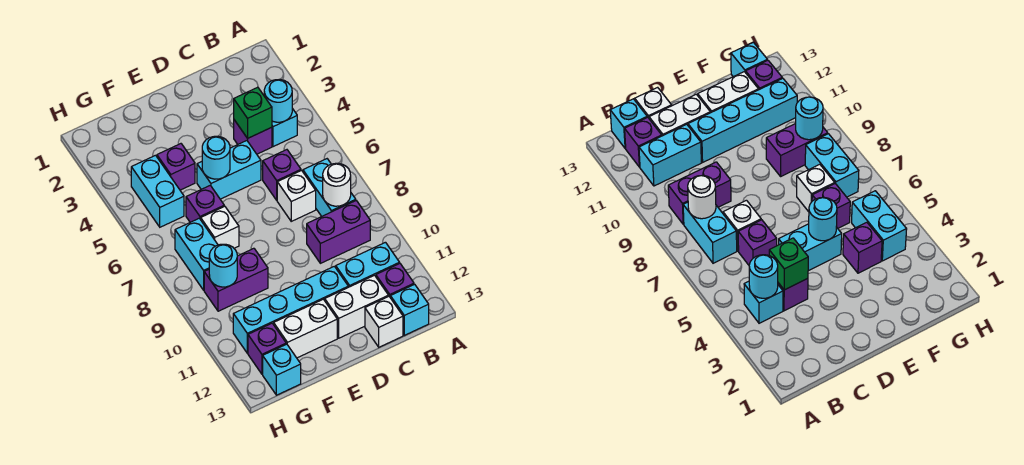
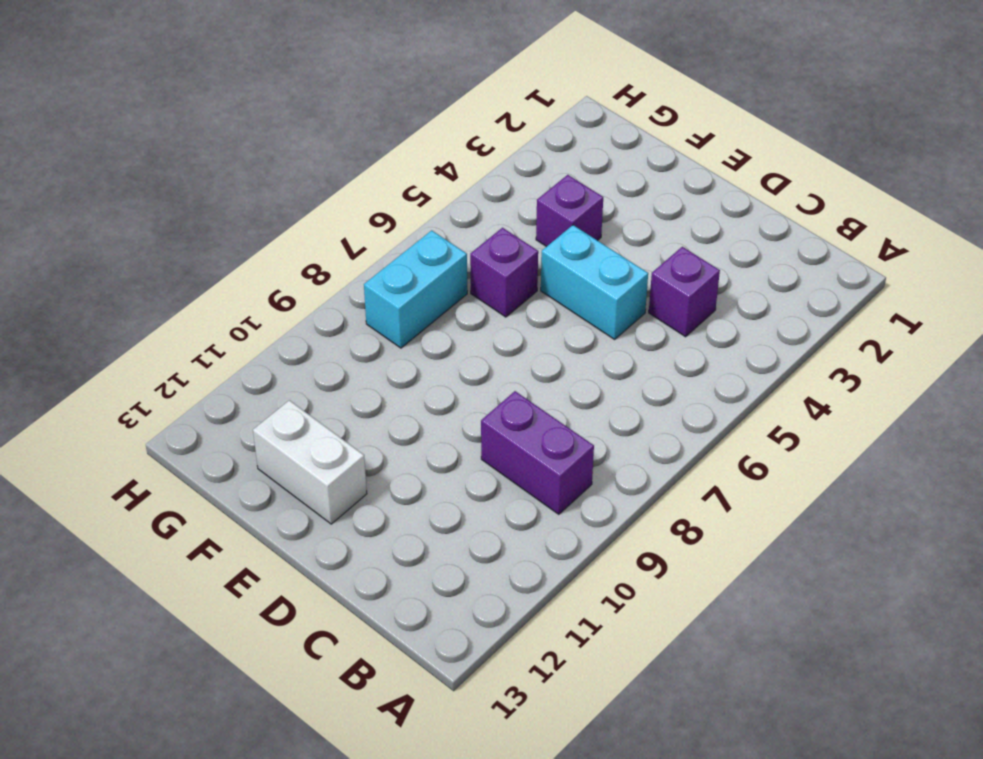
none -> cyan 1x1 brick [272,108,297,147]
none -> cyan 1x2 brick [303,159,356,216]
none -> cyan 1x2 brick [336,242,400,287]

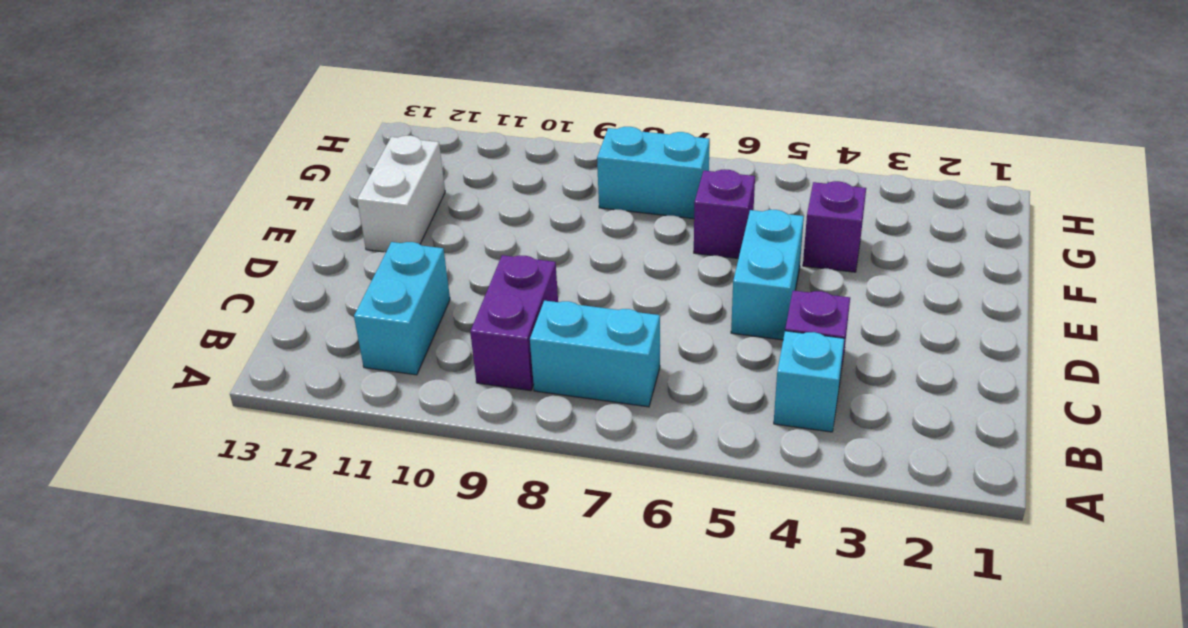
none -> purple 1x1 brick [376,264,414,297]
none -> cyan 1x1 brick [390,284,429,335]
none -> purple 1x1 brick [263,150,301,200]

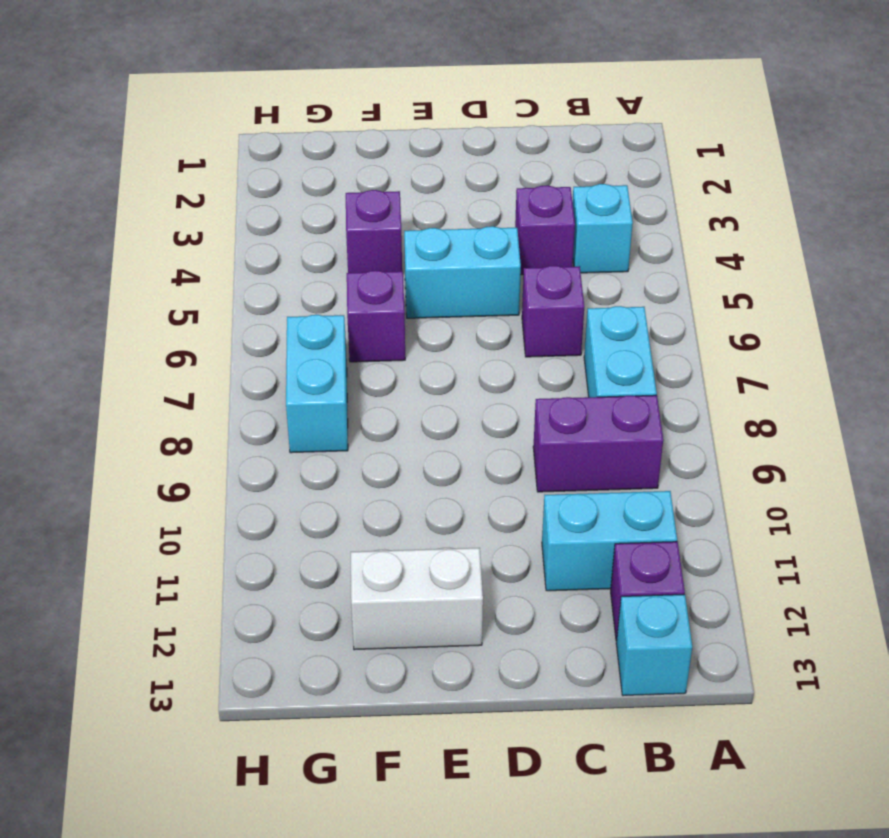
none -> white 1x1 brick [277,170,316,221]
none -> white 1x2 brick [325,275,389,338]
none -> white 1x1 brick [365,297,403,347]

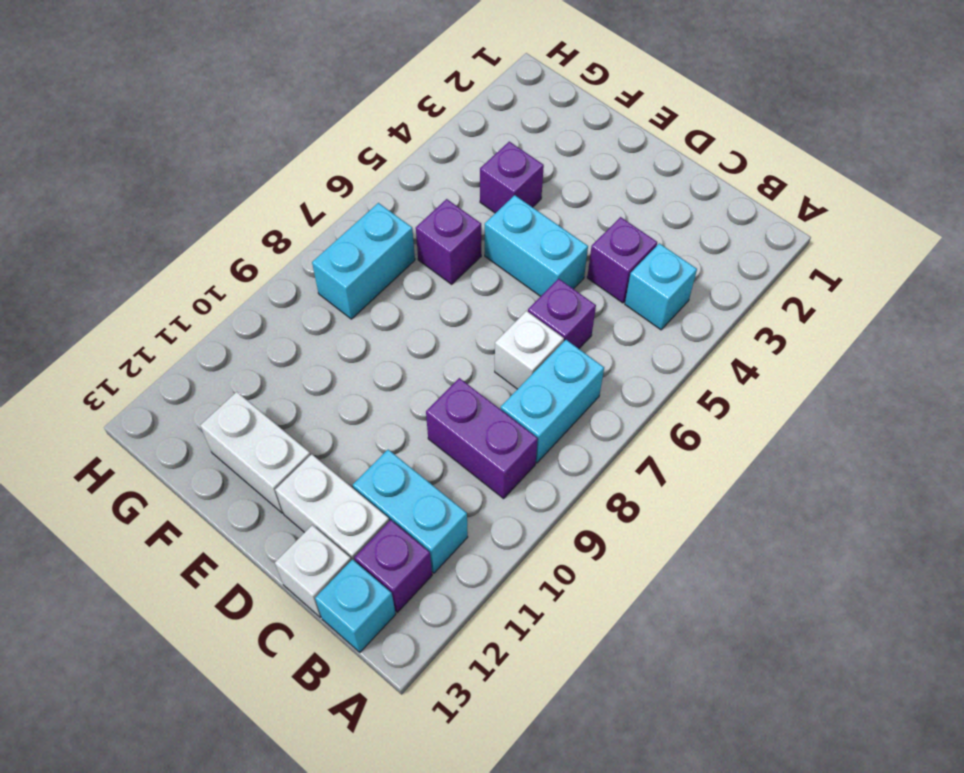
none -> cyan 1x4 brick [233,266,348,353]
none -> white 1x1 brick [201,206,239,248]
none -> purple 1x2 brick [204,248,268,311]

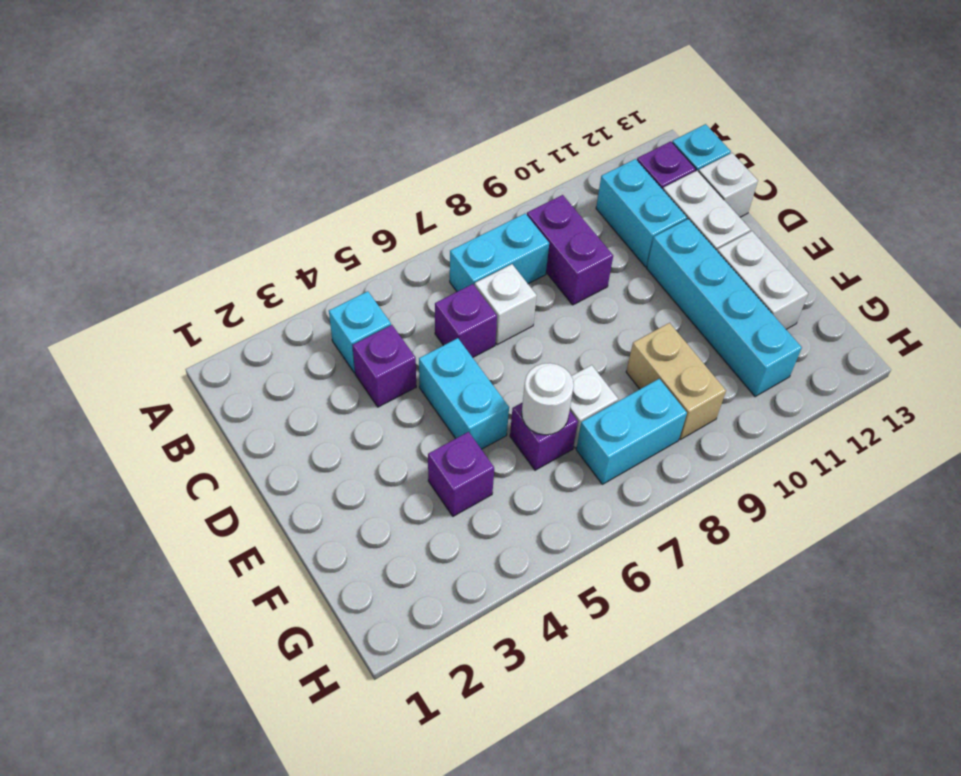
white 1x1 round brick [522,363,574,435] -> white 1x1 round brick moved to [323,163,351,206]
tan 1x2 brick [626,323,726,440] -> purple 1x2 brick [204,248,268,311]
none -> cyan 1x2 brick [131,155,184,227]
none -> purple 1x1 brick [248,323,286,374]
none -> cyan 1x1 brick [263,344,301,395]

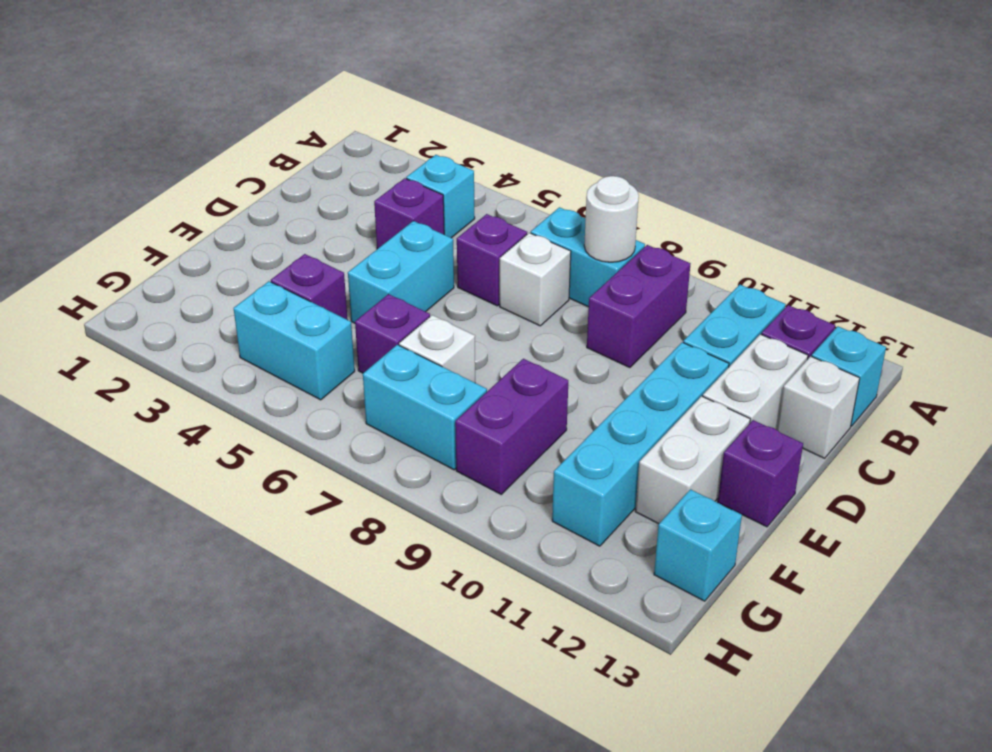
purple 1x1 brick [718,420,803,527] -> purple 1x1 brick moved to [248,323,286,374]
none -> cyan 1x1 round brick [264,79,292,122]
none -> green 1x1 brick [234,87,272,138]
none -> cyan 1x1 round brick [202,136,230,179]

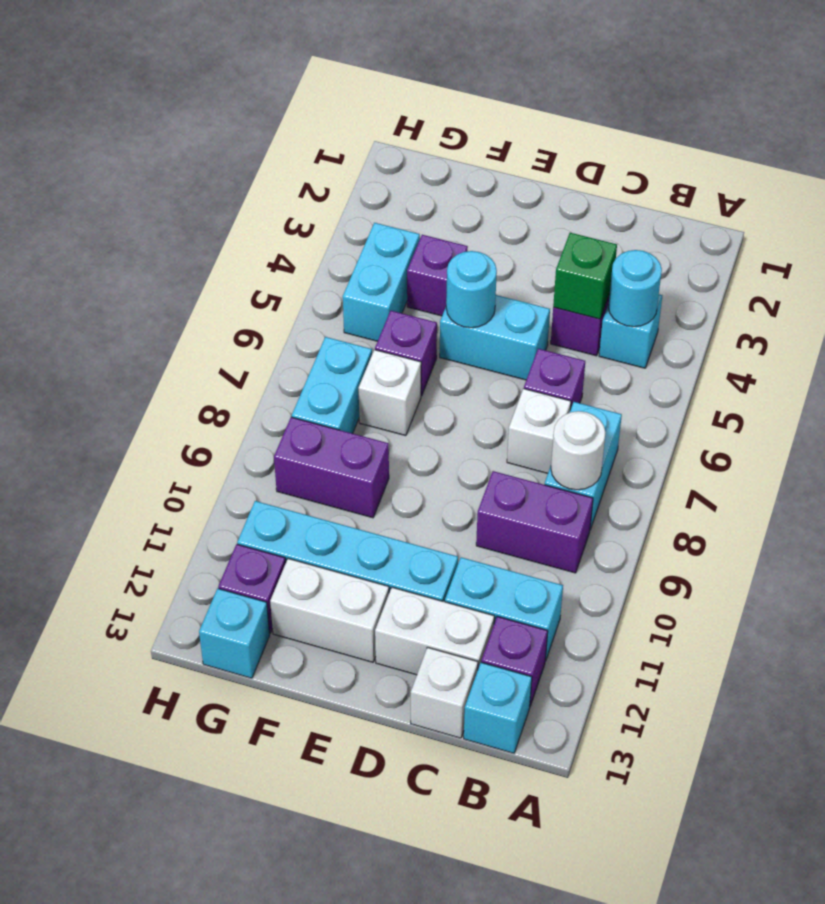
none -> cyan 1x1 round brick [209,244,237,287]

